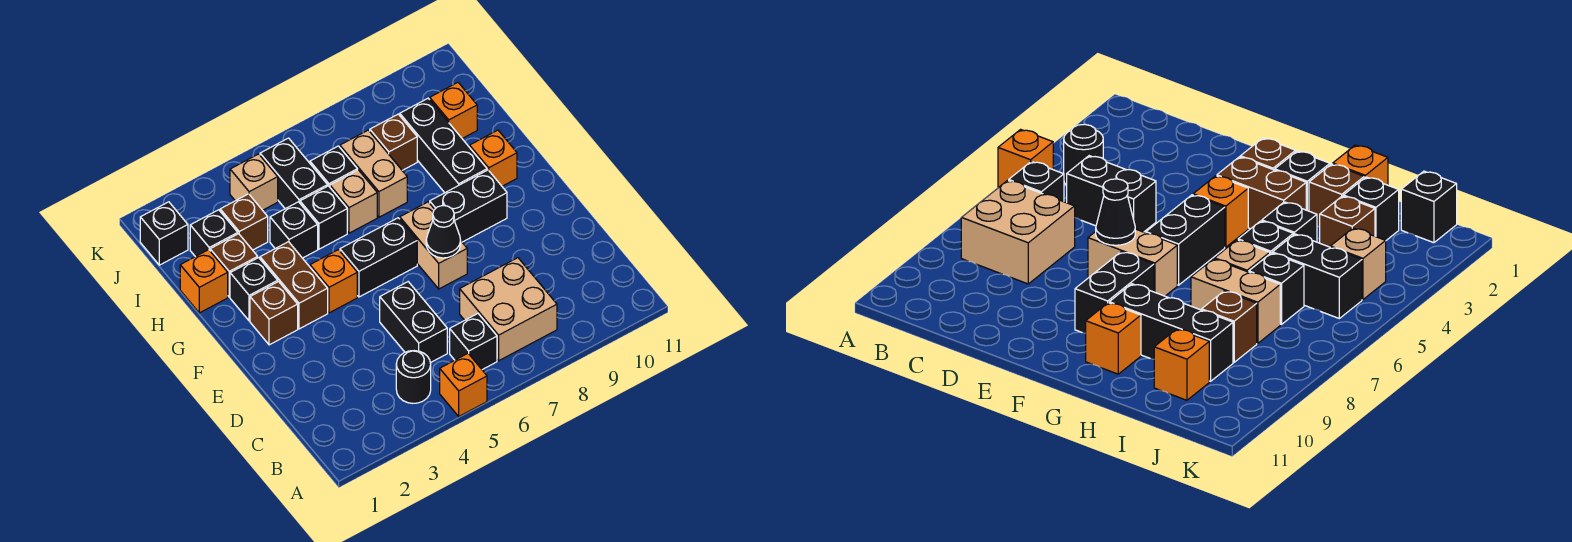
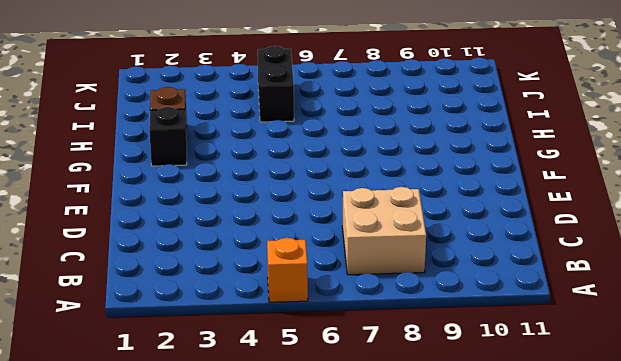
none -> black 1x1 round brick [396,351,431,403]
none -> black 1x1 brick [450,314,497,370]
none -> black 1x2 brick [380,282,447,363]

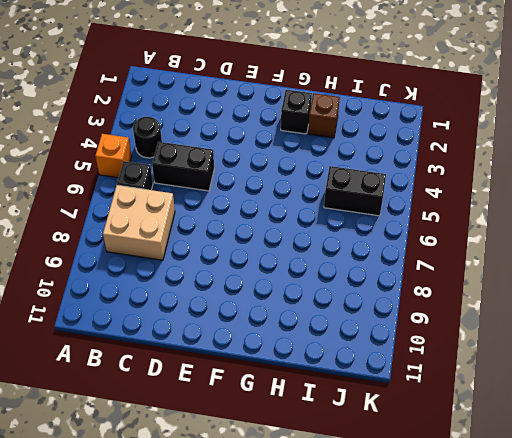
none -> tan 1x2 brick [400,202,467,289]
none -> brown 1x1 brick [250,282,298,345]
none -> brown 1x2 brick [260,242,328,329]

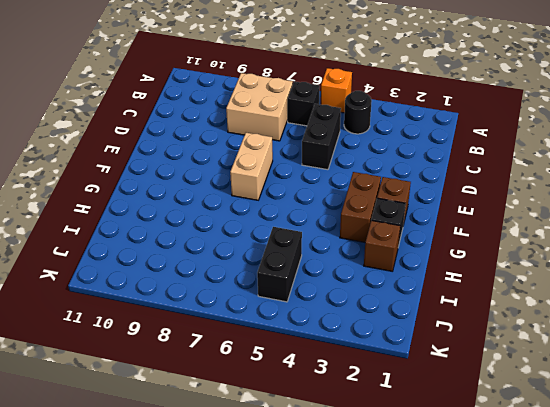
none -> orange 1x1 brick [310,250,357,313]
none -> black 1x2 brick [340,218,417,297]
none -> black 1x2 brick [430,170,507,242]

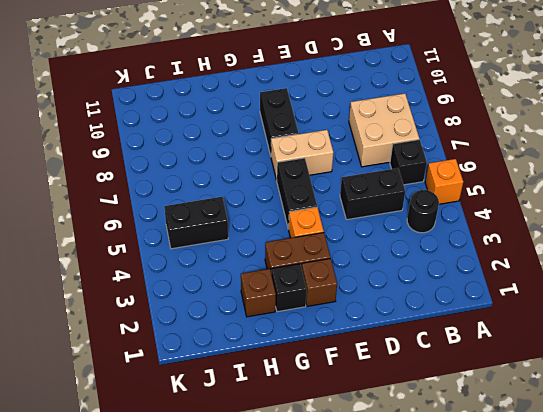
none -> black 1x3 brick [400,98,487,193]
none -> orange 1x1 brick [470,130,517,186]
none -> orange 1x1 brick [180,250,228,313]

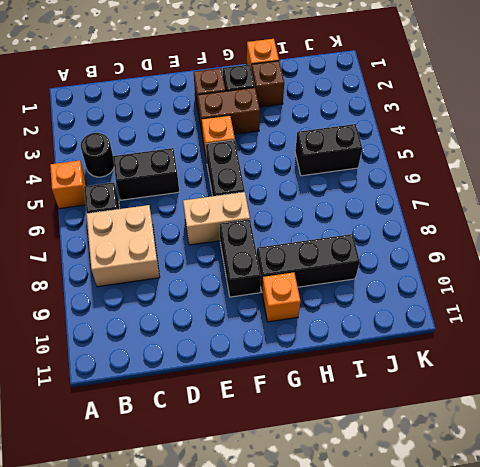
none -> black 1x1 brick [270,202,318,258]
none -> black 1x1 brick [300,186,347,249]
none -> tan 1x1 brick [330,170,377,233]

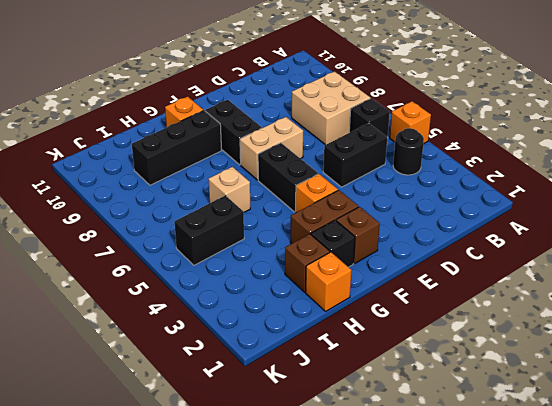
none -> black 1x1 brick [270,202,318,258]
none -> black 1x1 brick [300,186,347,249]
none -> tan 1x2 brick [340,130,407,217]

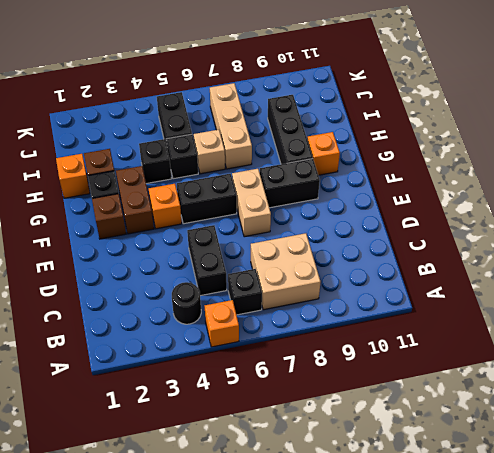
tan 1x3 brick [210,83,252,169] -> tan 1x2 brick [340,130,407,217]
none -> black 1x1 brick [190,210,238,257]
none -> brown 1x1 brick [220,194,268,250]
none -> black 1x1 brick [310,146,357,187]

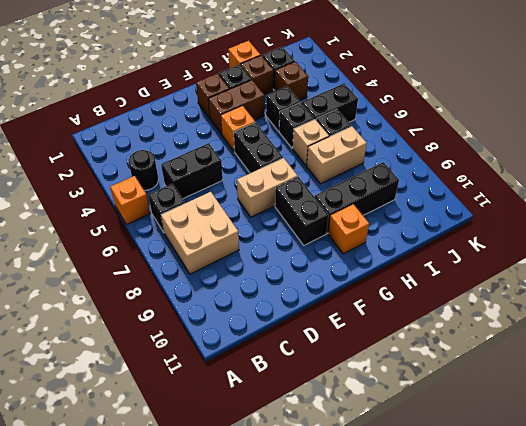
none -> brown 1x1 brick [370,114,417,170]
none -> orange 1x1 brick [430,83,477,138]
none -> black 1x1 brick [140,202,188,265]

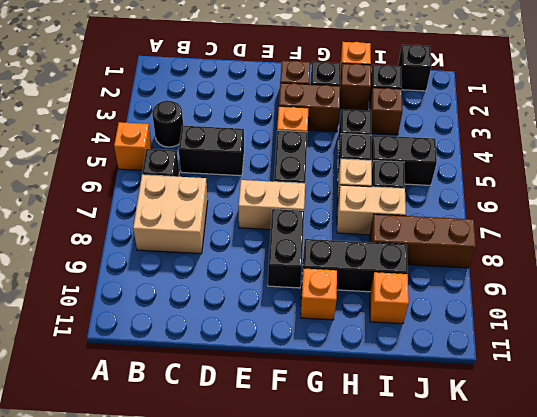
brown 1x3 brick [370,214,476,268] -> brown 1x1 brick [370,114,417,170]
none -> tan 1x1 brick [230,154,278,210]
none -> black 1x1 cone [426,206,461,258]

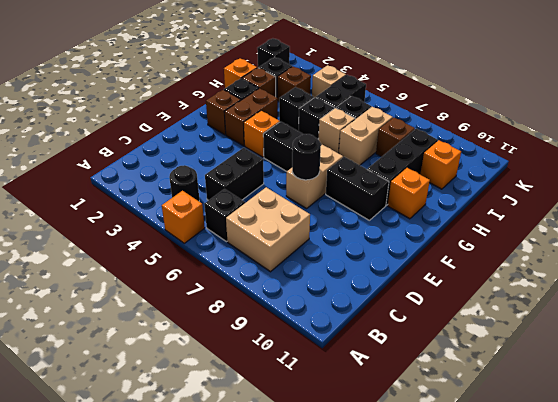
black 1x1 round brick [292,134,321,180] -> black 1x1 cone [426,206,461,258]

